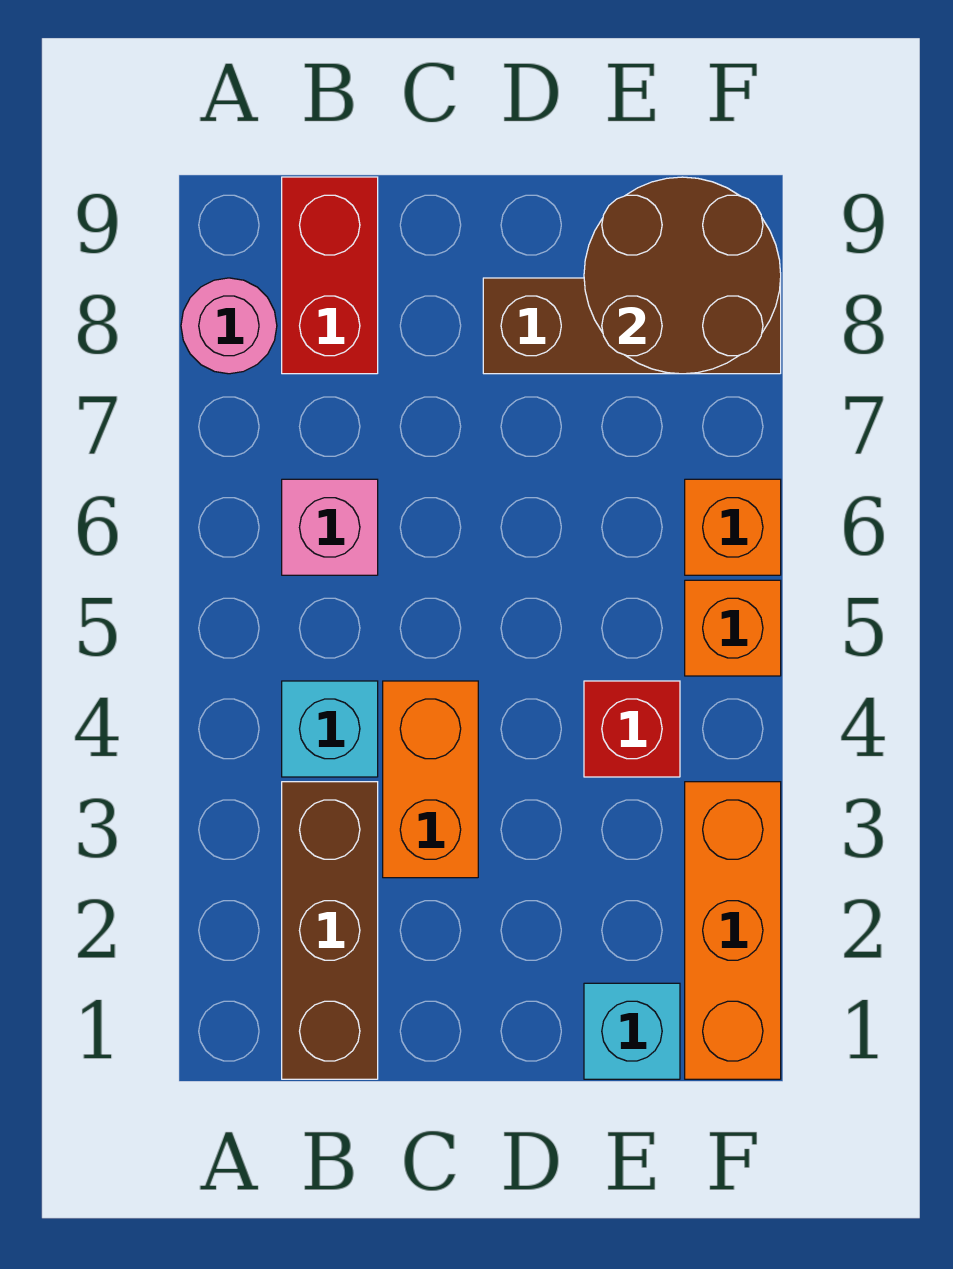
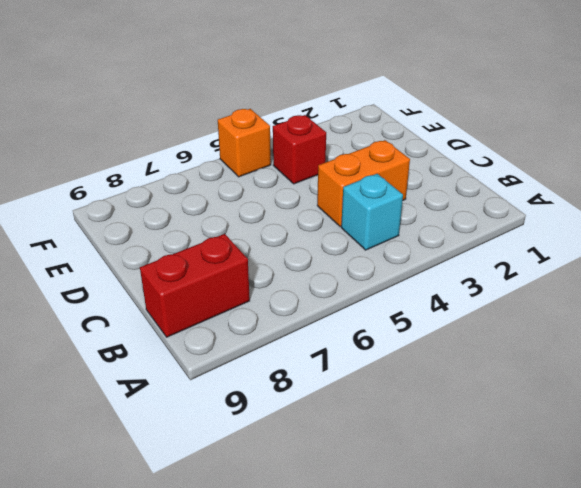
none -> pink 1x1 round brick [181,278,277,374]
none -> brown 1x3 brick [282,782,378,1079]
none -> pink 1x1 brick [282,479,378,575]

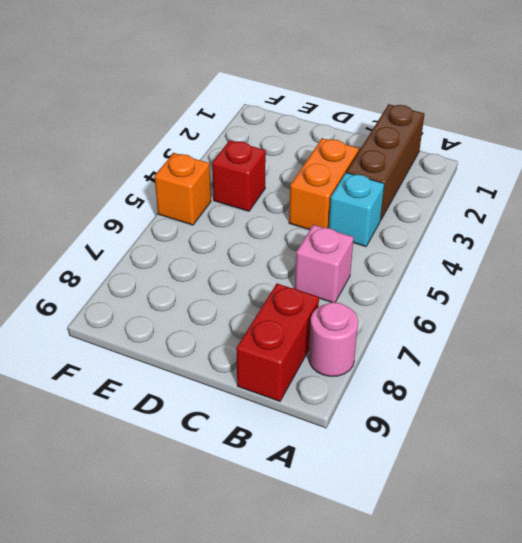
none -> brown 1x3 brick [483,278,781,374]
none -> cyan 1x1 brick [584,983,680,1079]
none -> orange 1x3 brick [685,782,781,1079]

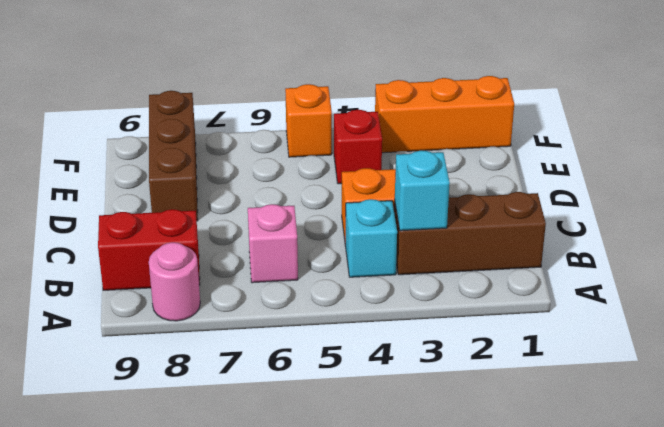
cyan 1x1 brick [395,151,450,231] -> cyan 1x1 brick moved to [584,983,680,1079]
none -> orange 1x1 brick [685,479,781,575]
none -> brown 2x2 round brick [584,177,781,374]

